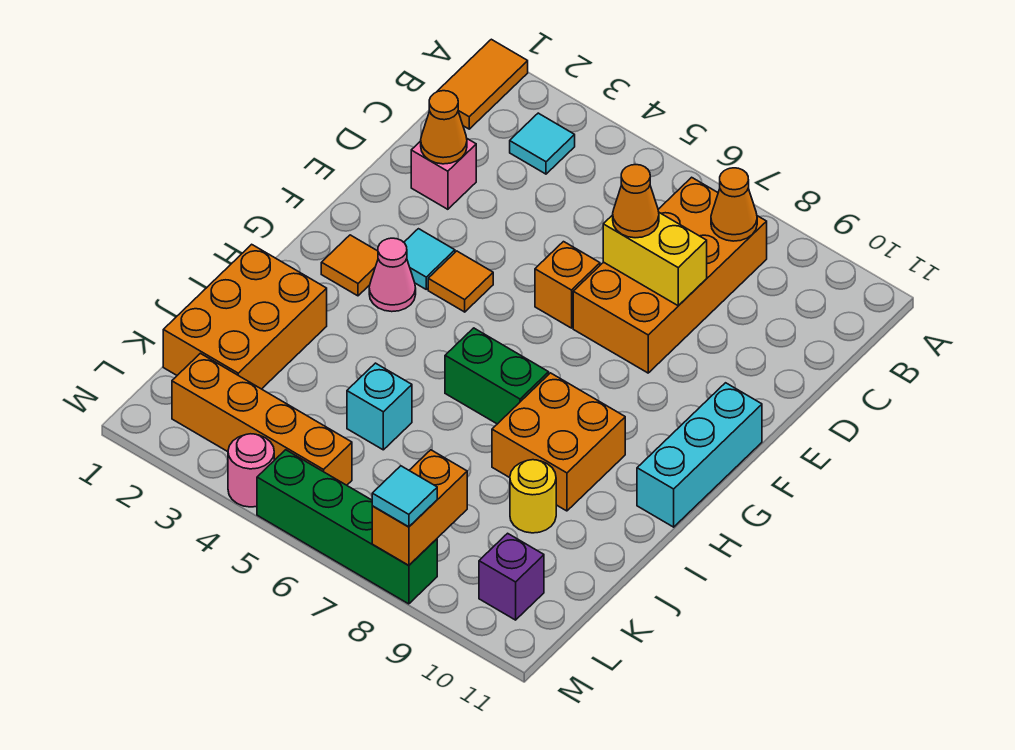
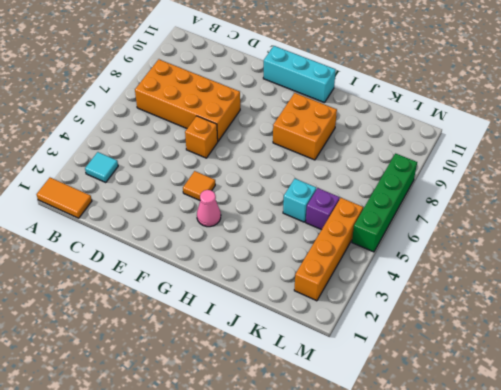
purple 1x1 brick [306,188,340,230] -> purple 1x1 brick moved to [479,533,544,620]
none -> pink 1x1 brick [411,139,476,209]
none -> cyan 1x1 tile [404,229,455,289]
none -> orange 1x1 tile [321,235,378,296]

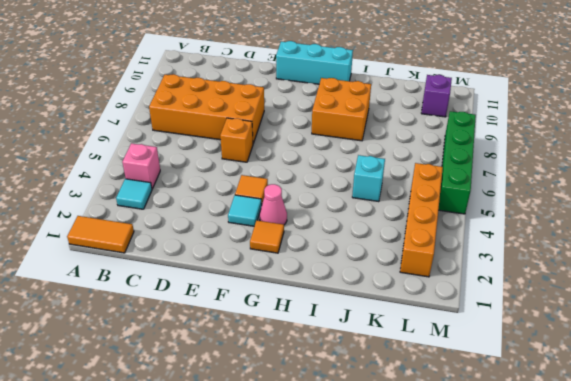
pink 1x1 brick [122,143,160,189] -> pink 1x1 brick moved to [411,139,476,209]
none -> green 1x2 brick [445,328,549,424]
none -> orange 2x3 brick [163,244,327,389]
none -> yellow 1x1 round brick [510,460,556,533]

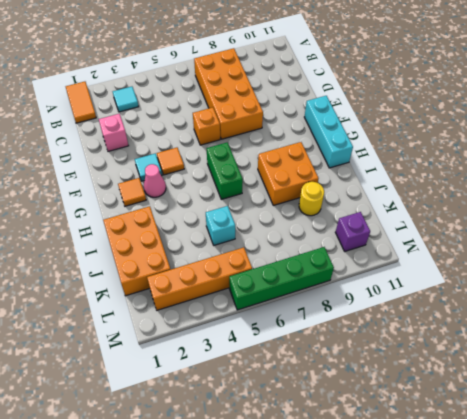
green 1x2 brick [207,142,243,199] -> green 1x2 brick turned to [445,328,549,424]
none -> pink 1x1 round brick [228,434,274,507]
none -> orange 1x1 cone [711,168,757,241]
none -> orange 1x1 cone [421,91,467,164]

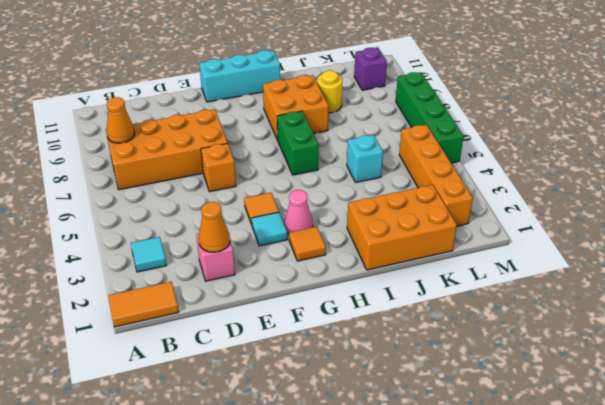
none -> pink 1x1 round brick [228,434,274,507]
none -> yellow 1x2 brick [603,213,707,306]
none -> orange 1x2 brick [372,450,467,566]

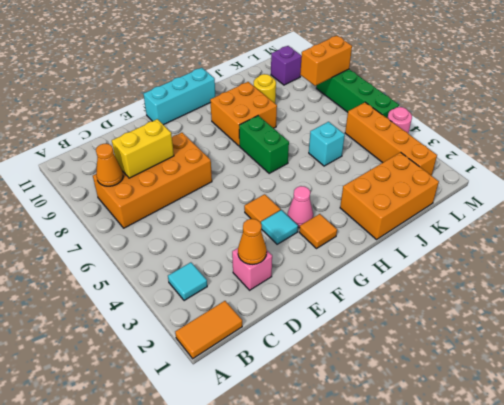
yellow 1x2 brick [112,119,174,178] -> yellow 1x2 brick turned to [603,213,707,306]
none -> orange 1x1 brick [535,242,600,328]
none -> orange 1x1 cone [613,165,659,238]
none -> cyan 1x1 tile [372,466,437,527]

